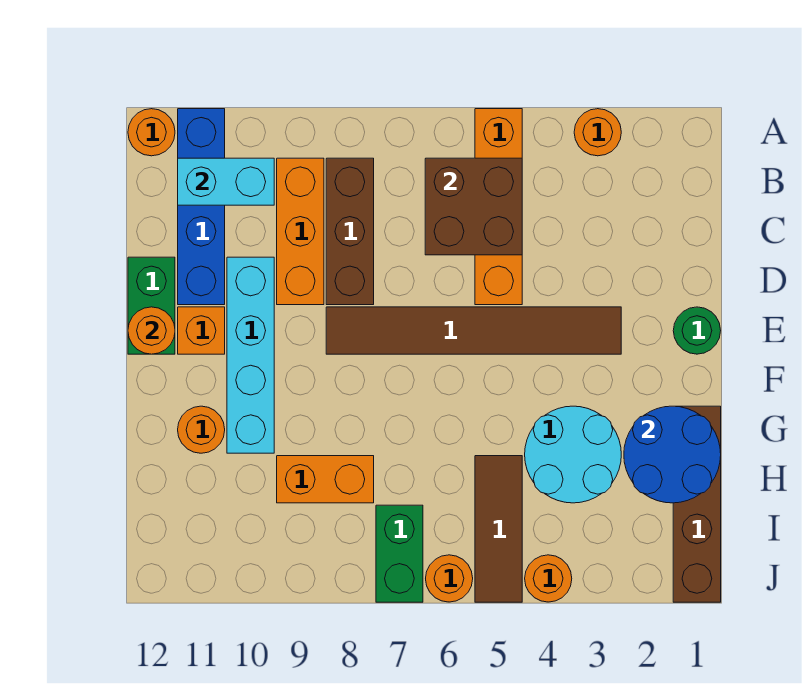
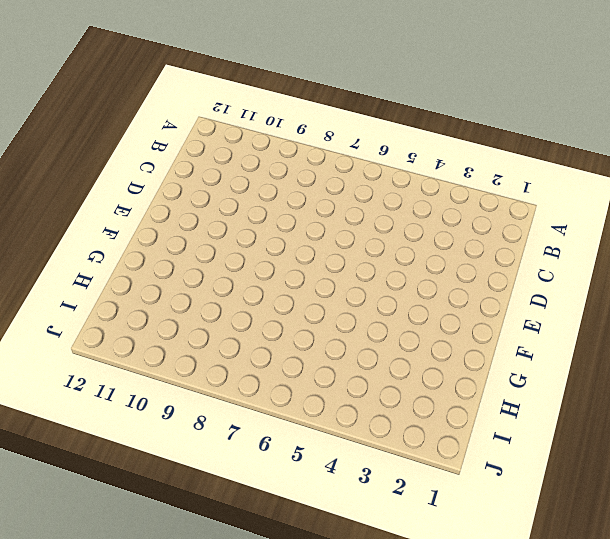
none -> orange 1x1 round brick [574,109,621,156]
none -> orange 1x4 brick [475,109,522,305]
none -> blue 1x4 brick [178,109,225,305]

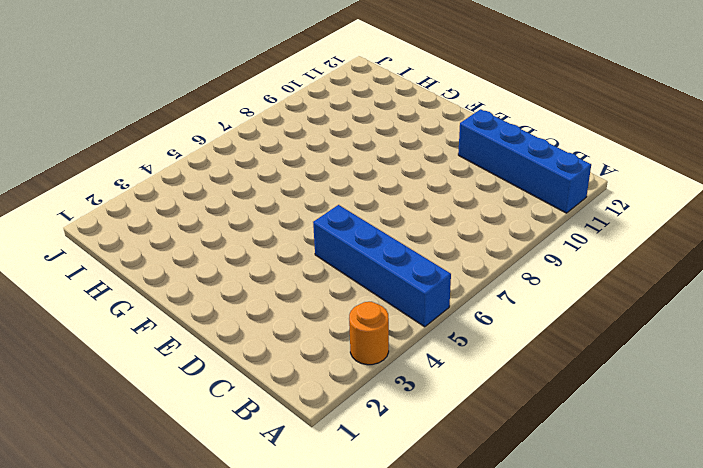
blue 1x4 brick [313,205,451,327] -> orange 1x4 brick [475,109,522,305]
none -> orange 1x1 round brick [128,109,175,156]
none -> brown 1x3 brick [326,158,374,305]
none -> orange 1x3 brick [277,158,324,305]

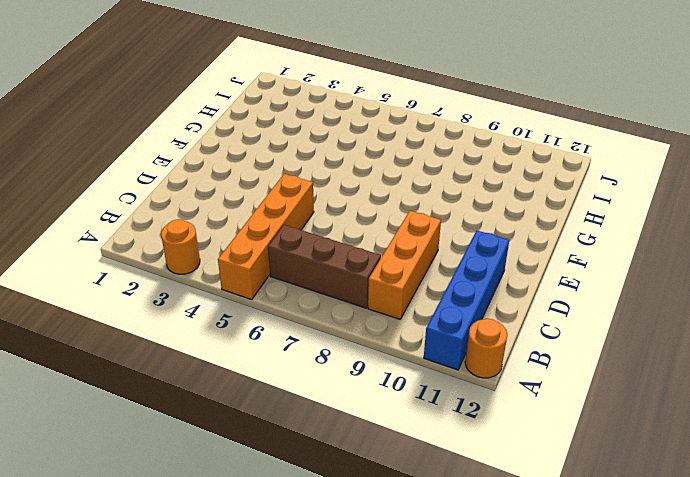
brown 1x3 brick [268,225,381,308] -> brown 1x3 brick turned to [326,158,374,305]
none -> cyan 1x4 brick [227,257,274,453]
none -> green 1x2 brick [128,257,175,354]
none -> green 1x1 round brick [673,307,721,354]

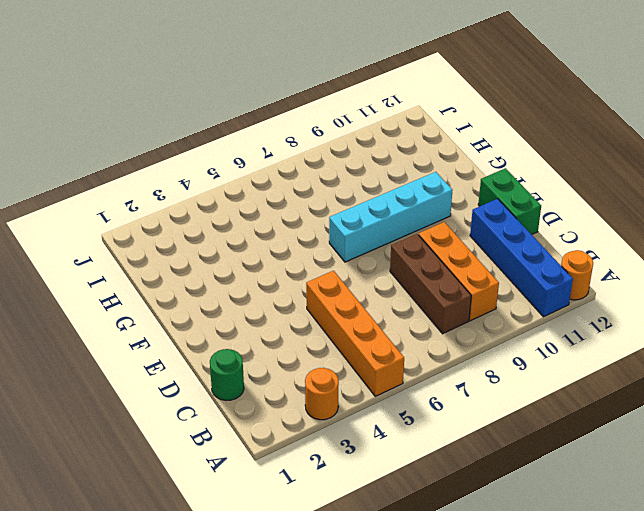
green 1x1 round brick [210,349,244,400] -> green 1x1 round brick moved to [673,307,721,354]
cyan 1x4 brick [329,172,452,262] -> cyan 1x4 brick turned to [227,257,274,453]
none -> brown 1x6 tile [326,307,621,354]
none -> orange 1x1 brick [178,307,225,354]
none -> brown 1x4 brick [673,406,721,602]

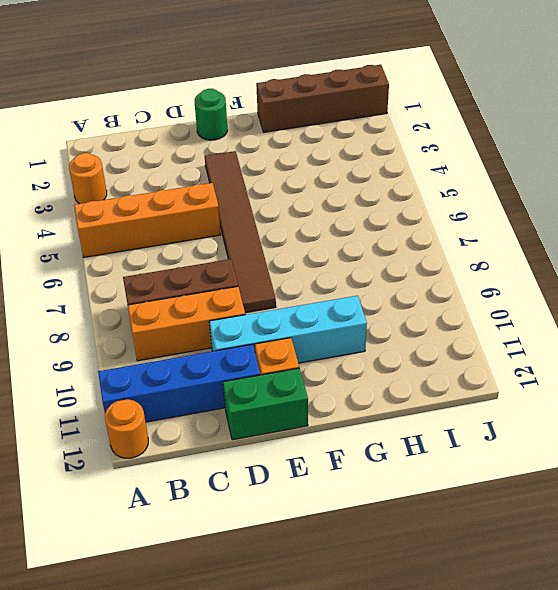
none -> cyan 2x2 round brick [525,406,621,503]
none -> orange 1x1 round brick [178,406,225,453]
none -> brown 1x3 tile [475,456,522,602]

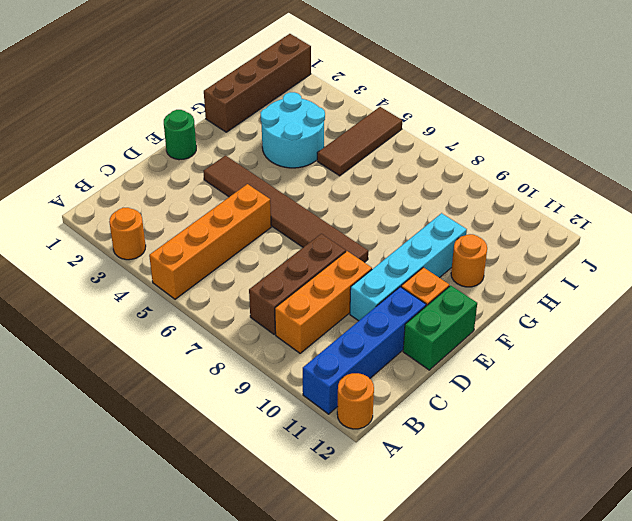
none -> orange 1x2 brick [277,456,374,503]
none -> green 1x2 brick [376,505,423,602]
none -> orange 1x1 round brick [525,555,572,602]

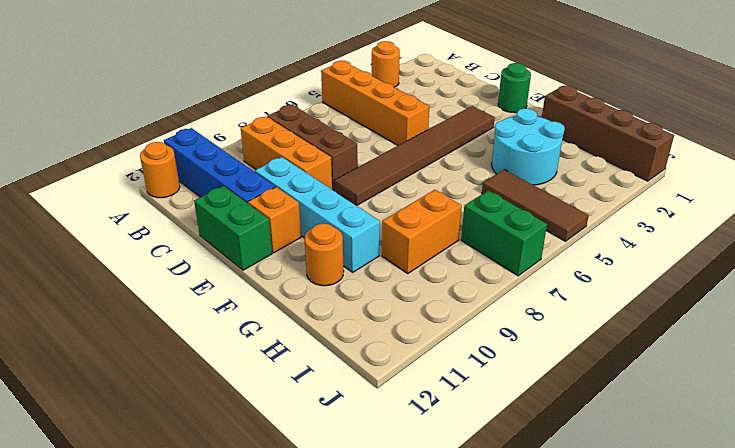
none -> orange 1x1 round brick [525,555,572,602]
none -> orange 1x1 round brick [426,555,473,602]
none -> brown 2x2 brick [425,158,522,255]

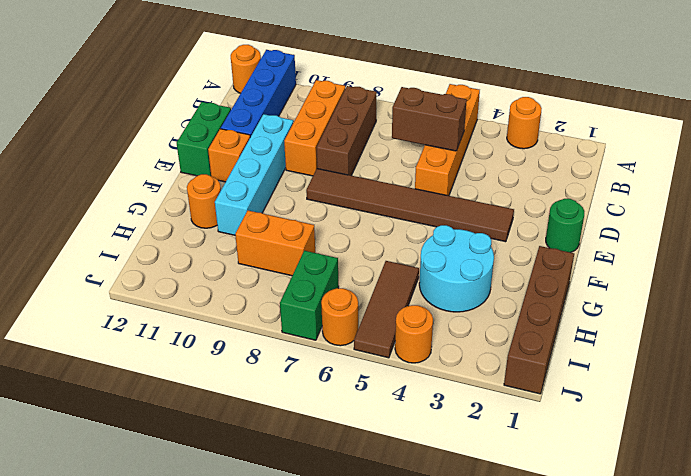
brown 1x2 brick [392,87,467,151] -> brown 2x2 brick [425,158,522,255]
none -> cyan 1x2 brick [178,158,274,205]
none -> orange 1x1 round brick [128,307,175,354]
none -> blue 2x2 round brick [624,406,721,503]

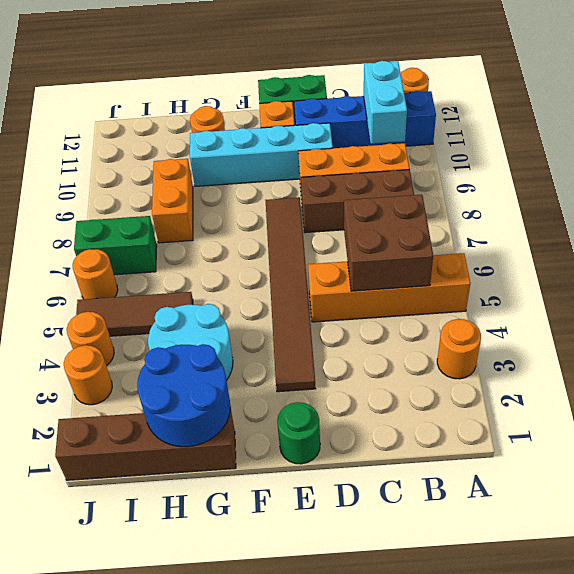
orange 1x1 round brick [64,345,112,405] -> orange 1x1 round brick moved to [128,307,175,354]

